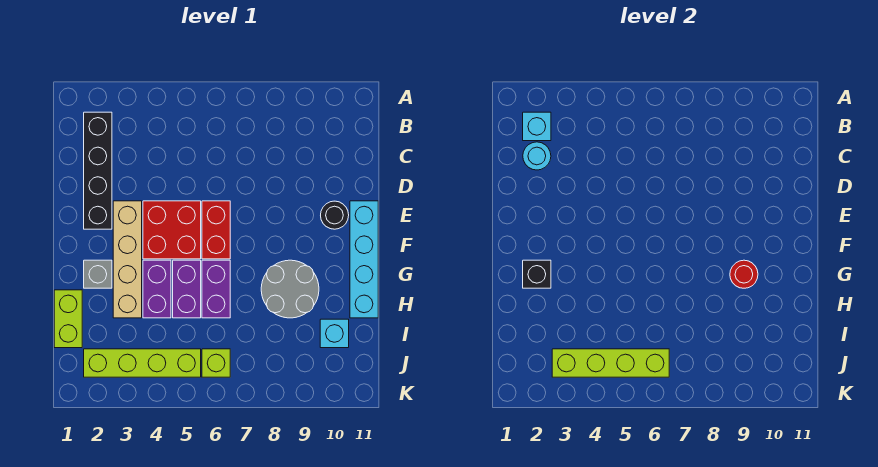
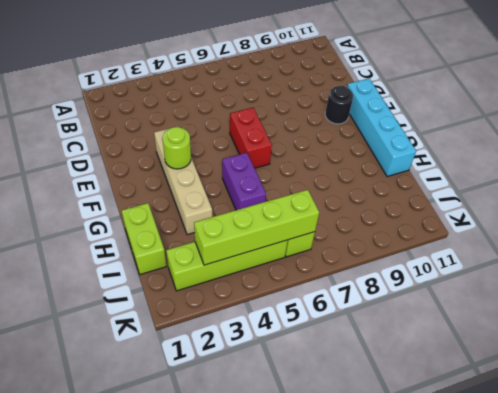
lime 1x1 round brick [163,127,191,169] -> none
none -> black 1x4 brick [84,112,112,229]
none -> red 2x2 brick [143,201,201,259]
none -> grey 1x1 brick [84,260,112,288]

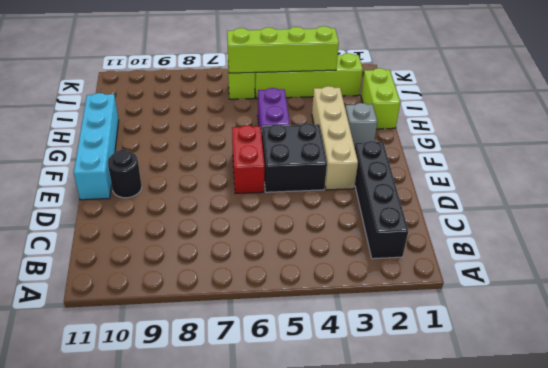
black 2x2 brick [262,123,327,192] -> red 2x2 brick [143,201,201,259]
none -> purple 1x2 brick [143,260,171,318]
none -> purple 1x2 brick [202,260,230,318]
none -> grey 2x2 round brick [261,260,319,318]

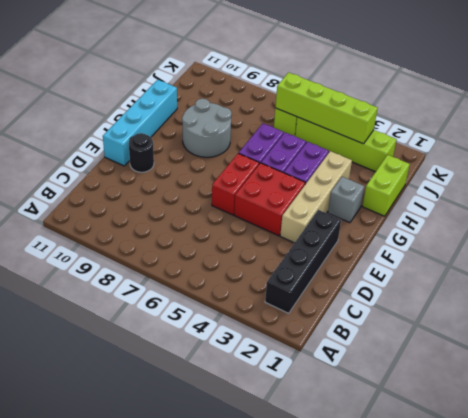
none -> cyan 1x1 brick [320,319,349,348]
none -> cyan 1x1 brick [523,112,551,141]
none -> cyan 1x1 round brick [523,142,551,170]

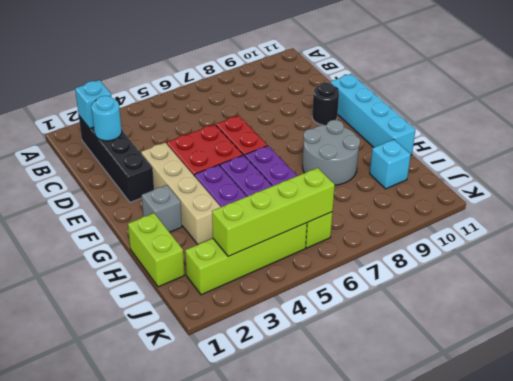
none -> black 1x1 brick [523,260,551,288]
none -> red 1x1 round brick [730,260,758,288]

